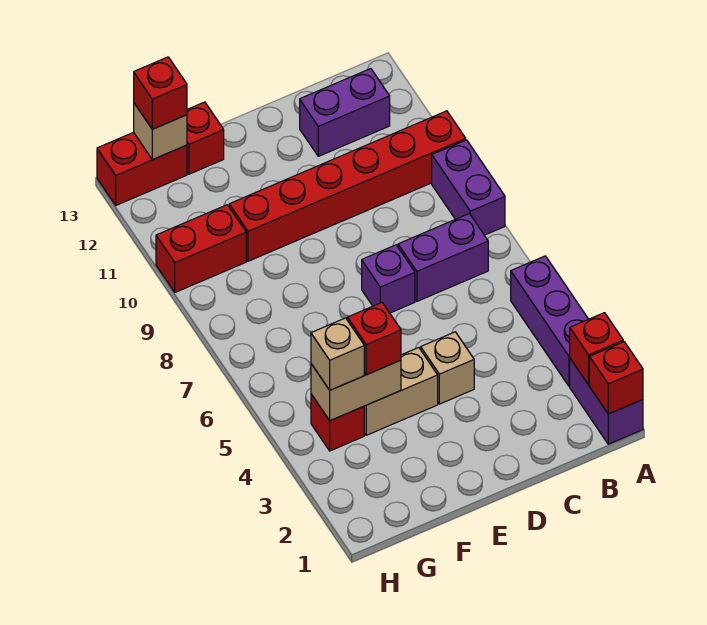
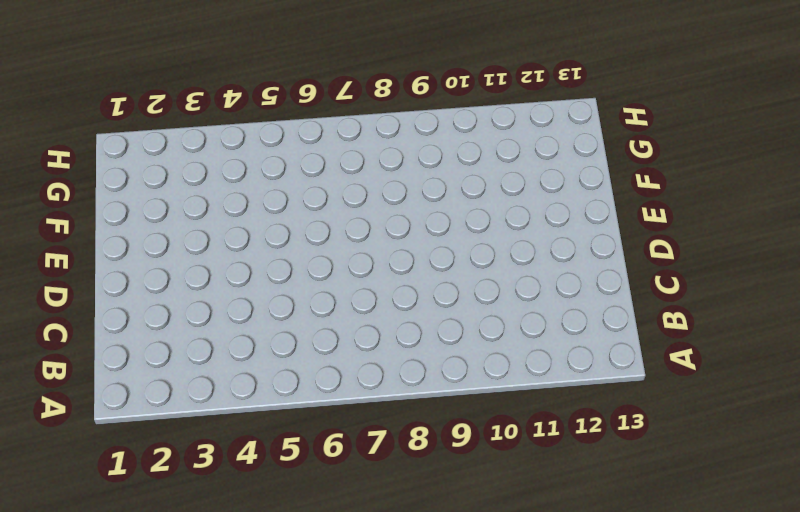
none -> purple 1x2 brick [570,359,643,444]
none -> purple 1x3 brick [511,256,588,386]
none -> purple 1x2 brick [432,140,505,235]

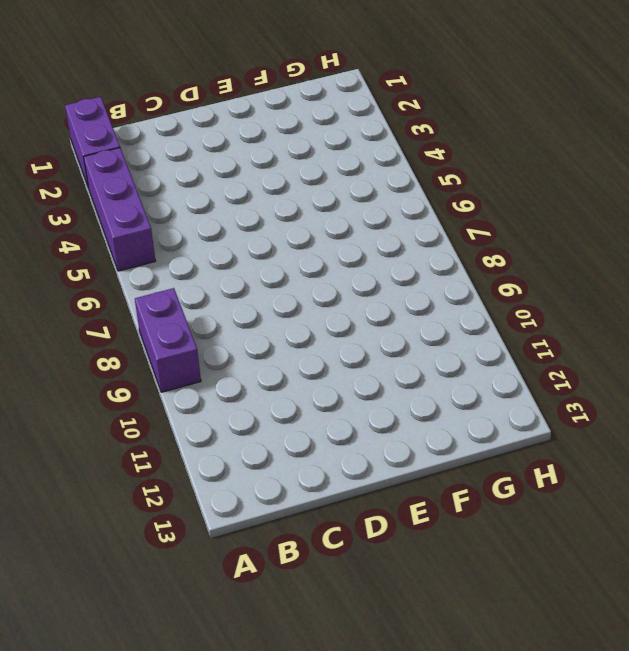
none -> red 1x6 brick [229,111,466,261]
none -> purple 1x2 brick [398,214,488,301]
none -> purple 1x2 brick [300,69,390,156]

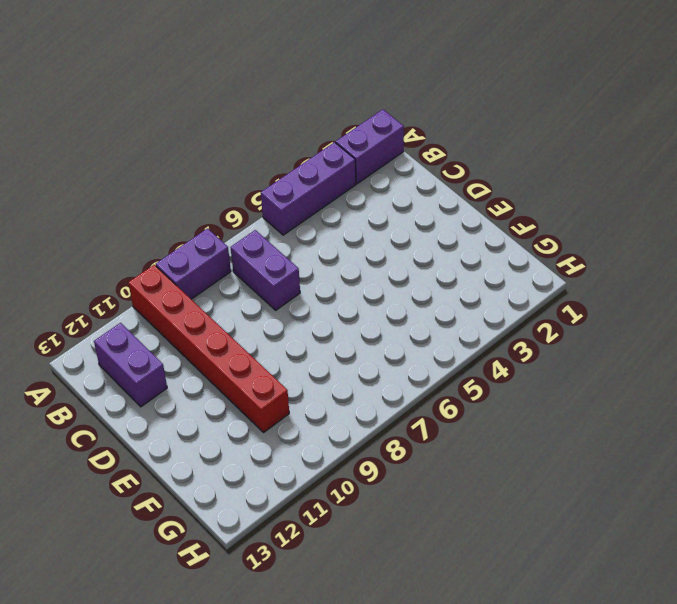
none -> tan 1x1 brick [421,332,474,404]
none -> purple 1x1 brick [362,245,415,313]
none -> tan 1x2 brick [364,348,438,435]

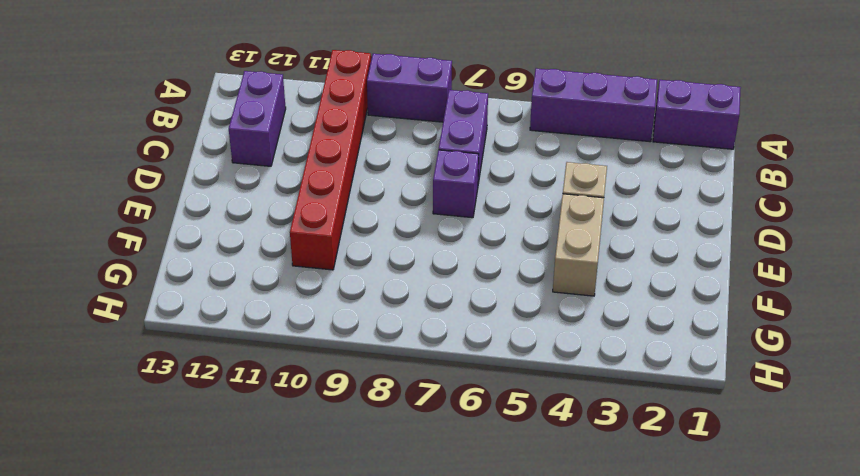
none -> red 1x1 brick [187,102,224,174]
none -> red 1x1 brick [311,394,364,451]
none -> red 1x2 brick [156,205,246,292]

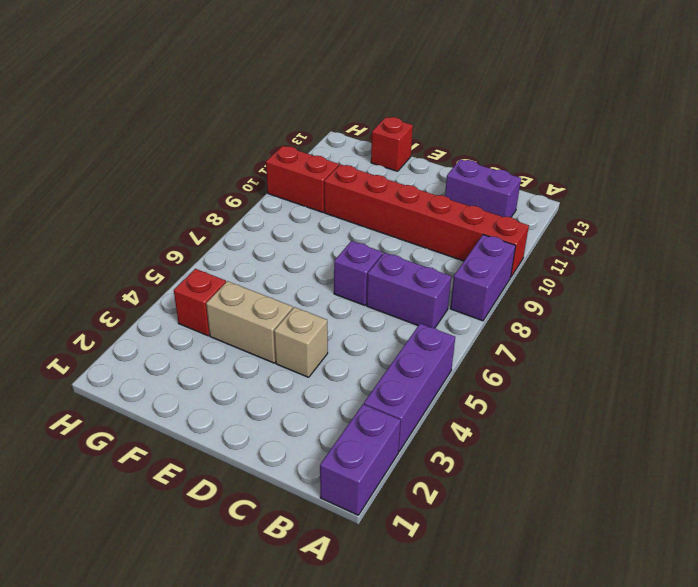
none -> red 1x2 brick [97,132,187,205]
none -> red 1x1 brick [589,342,643,414]
none -> red 1x1 brick [570,313,623,385]

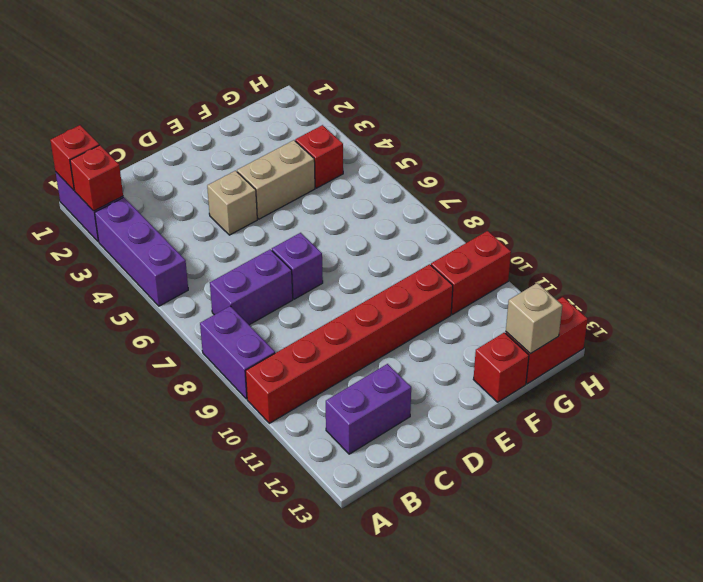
none -> tan 1x2 brick [311,360,401,421]
none -> red 1x1 brick [347,303,401,375]
none -> tan 1x1 brick [311,318,364,390]

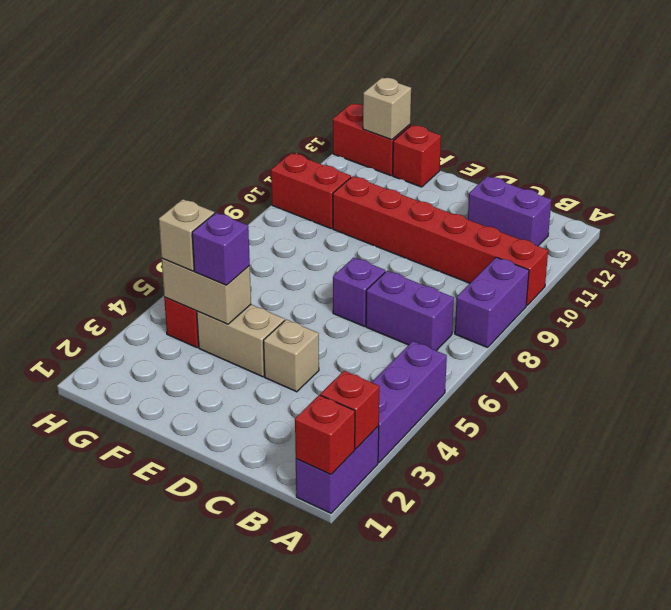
purple 1x1 brick [192,213,250,285] -> red 1x1 brick [347,303,401,375]
none -> red 1x1 brick [134,57,187,129]

